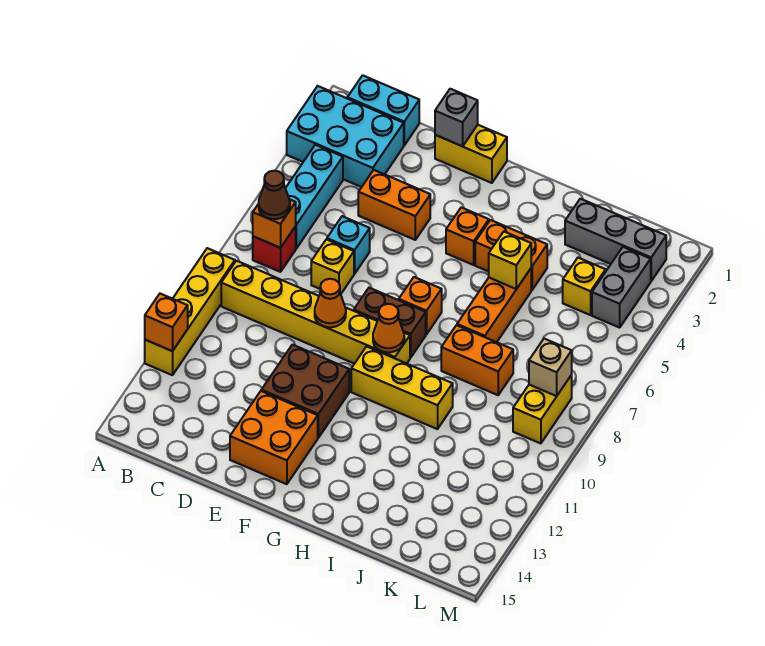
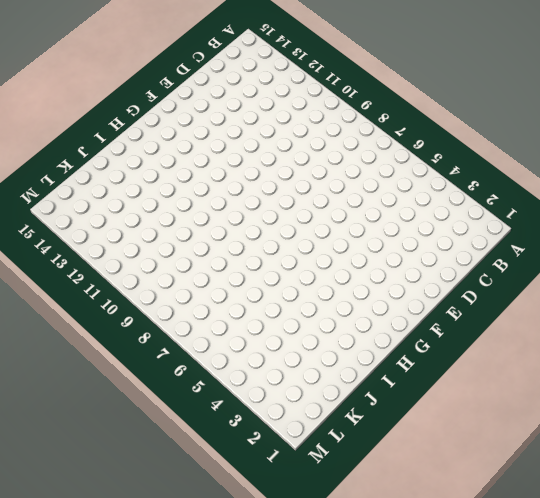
none -> cyan 2x3 brick [287,86,404,187]
none -> yellow 1x4 brick [145,248,235,375]
none -> cyan 1x2 brick [347,75,419,145]
none -> cyan 1x3 brick [285,145,343,249]

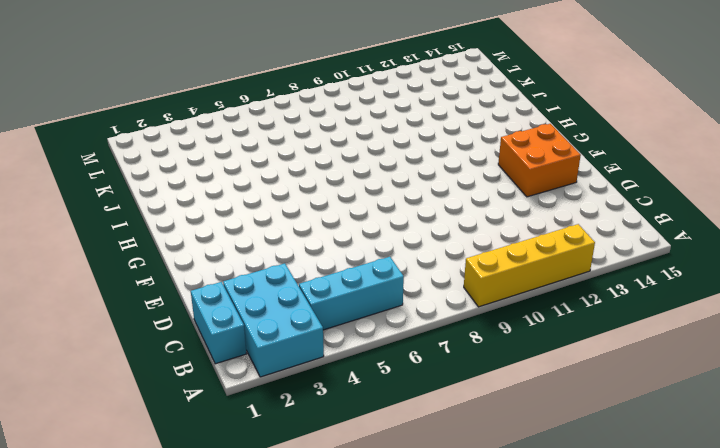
none -> red 1x1 brick [253,226,296,272]
none -> yellow 1x6 brick [221,261,410,364]
none -> orange 1x2 brick [358,170,430,240]
none -> cyan 1x1 brick [327,216,370,274]

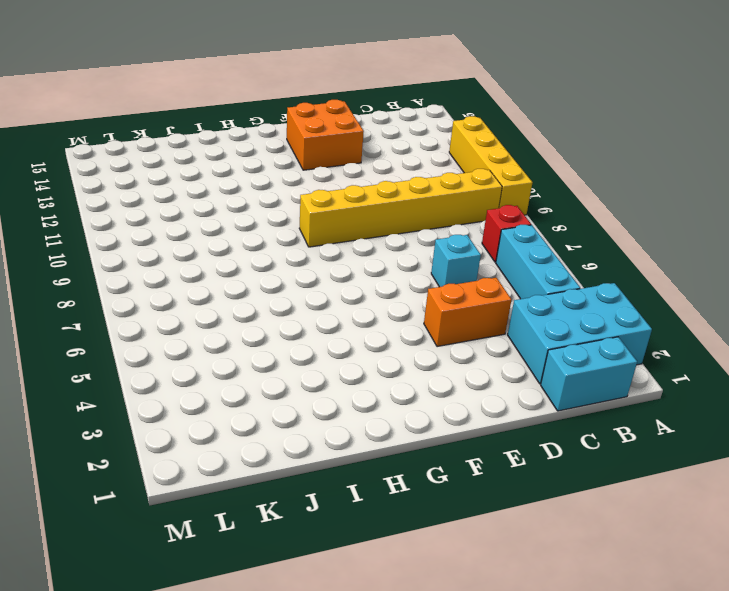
none -> yellow 1x1 brick [311,239,354,294]
none -> yellow 1x2 brick [435,125,507,183]
none -> brown 2x2 brick [261,345,349,438]
none -> brown 1x2 brick [354,288,426,358]

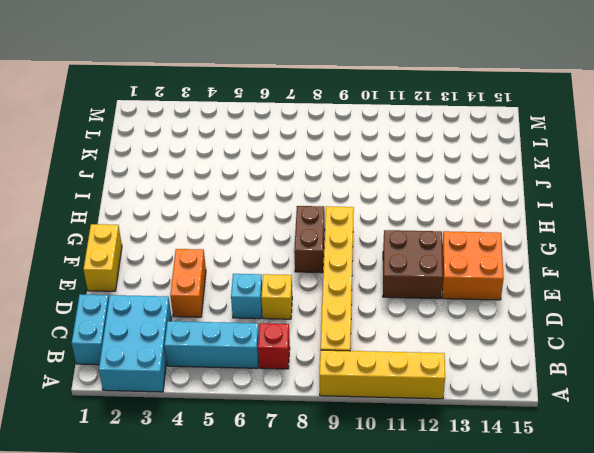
none -> orange 1x1 brick [446,207,489,265]
none -> orange 1x1 brick [399,277,442,335]
none -> yellow 1x3 brick [351,346,453,429]
none -> orange 1x2 brick [475,220,547,290]

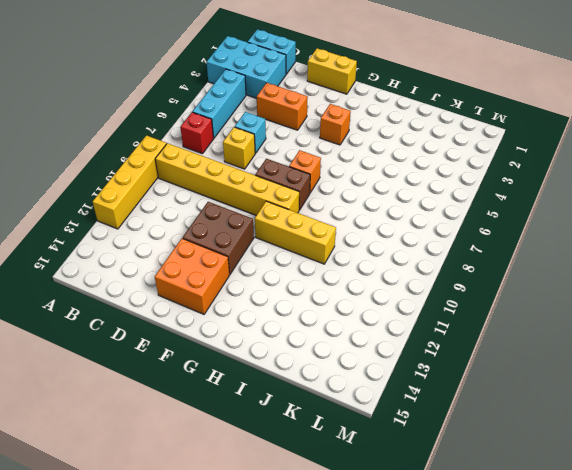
none -> orange 1x2 brick [475,220,547,290]
none -> orange 1x3 brick [457,269,531,342]
none -> orange 1x2 brick [441,325,513,395]
none -> grey 1x3 brick [565,199,666,281]

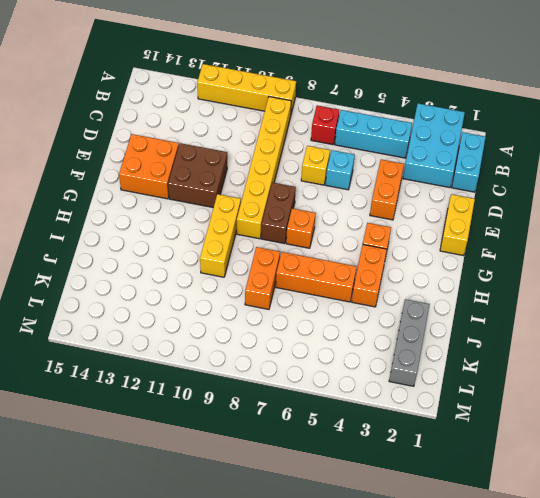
none -> yellow 1x1 brick [563,258,606,315]
none -> grey 1x2 brick [592,247,651,328]
none -> yellow 1x2 brick [513,375,572,444]
none -> orange 1x1 brick [145,294,188,351]

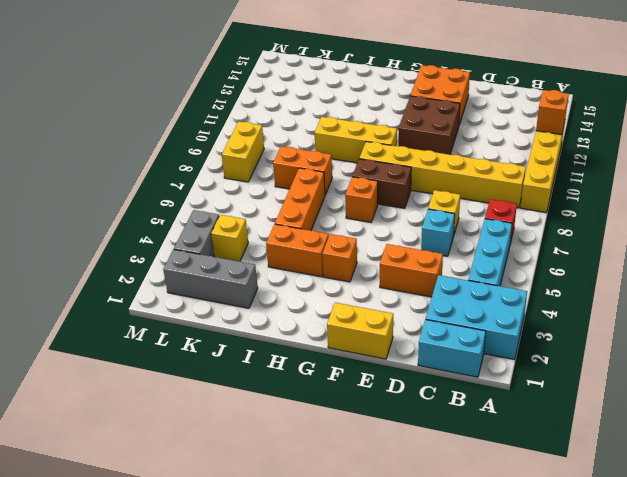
none -> orange 1x1 brick [253,199,296,248]
none -> grey 1x1 brick [435,89,478,146]
none -> orange 1x1 cone [315,279,346,327]
none -> orange 1x1 cone [373,304,404,352]

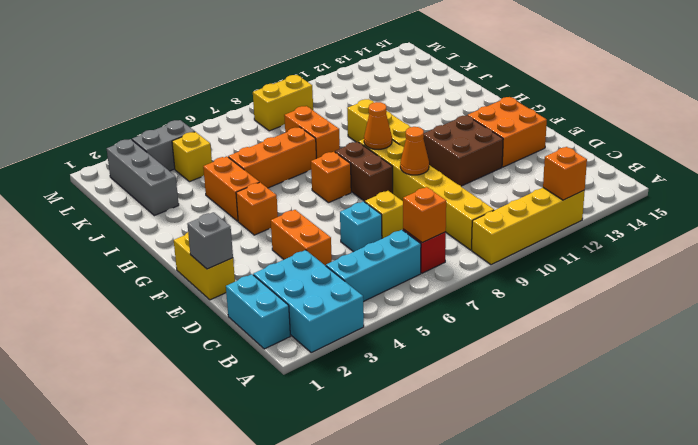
none -> yellow 1x1 brick [489,232,531,289]
none -> tan 1x1 brick [529,339,572,396]
none -> brown 1x1 cone [259,171,290,219]

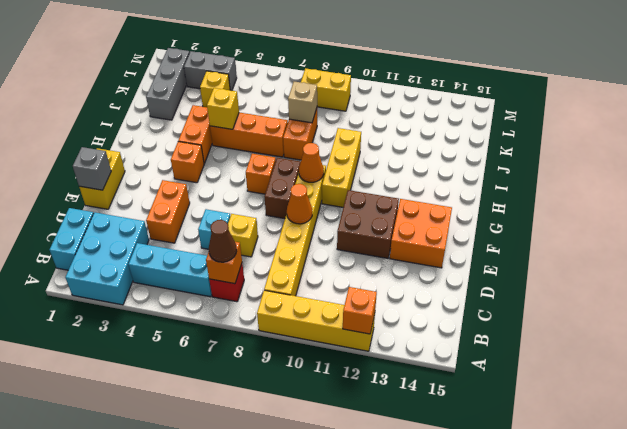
tan 1x1 brick [288,82,317,123] -> tan 1x1 brick moved to [529,339,572,396]

